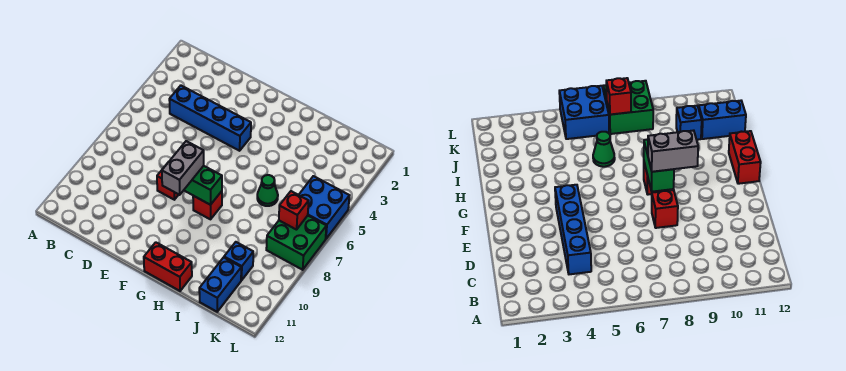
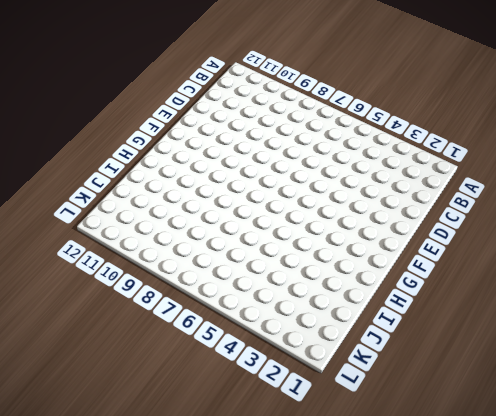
none -> blue 1x4 brick [169,86,251,151]
none -> red 1x1 brick [157,164,179,200]
none -> red 1x1 brick [193,191,222,219]

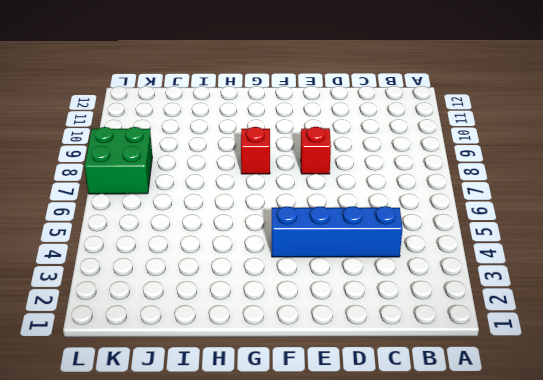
none -> red 1x2 brick [144,242,192,291]
none -> green 1x1 cone [257,175,278,206]
none -> blue 1x1 brick [224,242,253,280]

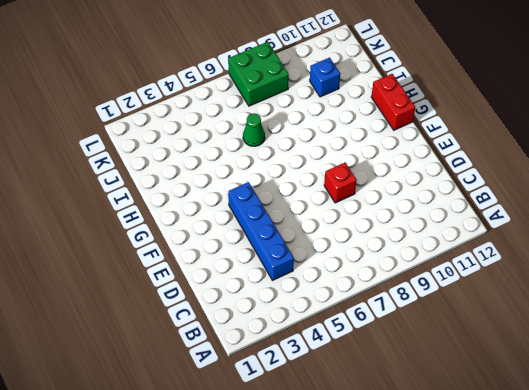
none -> red 1x1 brick [193,191,222,219]
none -> blue 1x2 brick [199,257,241,312]
none -> blue 2x2 brick [299,176,349,239]

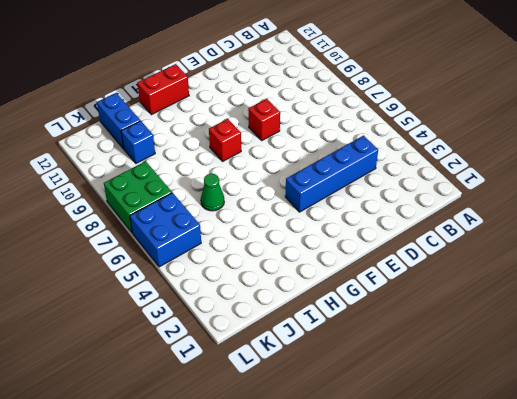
none -> green 1x2 brick [184,166,222,205]
none -> red 1x1 brick [279,191,309,230]
none -> grey 1x2 brick [162,141,204,195]

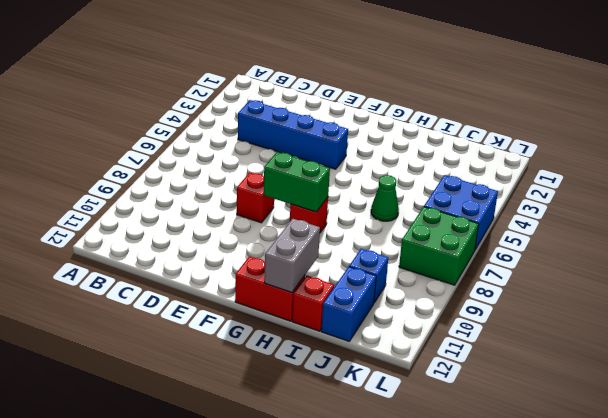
grey 1x2 brick [264,219,320,293] -> grey 1x2 brick moved to [162,141,204,195]
red 1x1 brick [292,276,334,331] -> red 1x1 brick moved to [279,191,309,230]

